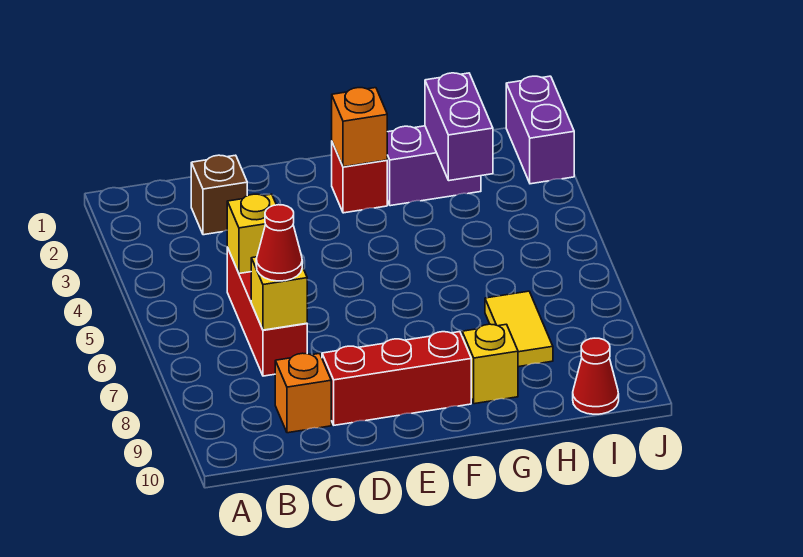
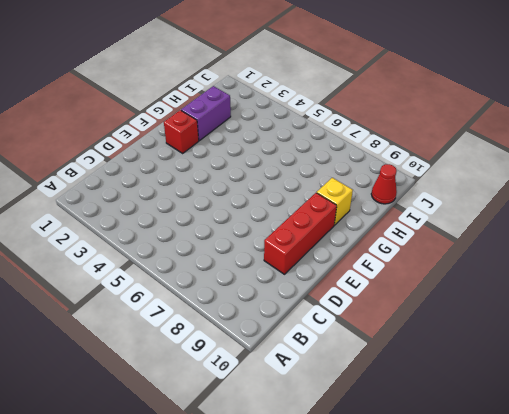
none -> brown 1x1 brick [191,155,247,235]
none -> red 1x3 brick [227,248,307,376]
none -> orange 1x1 brick [275,353,331,433]

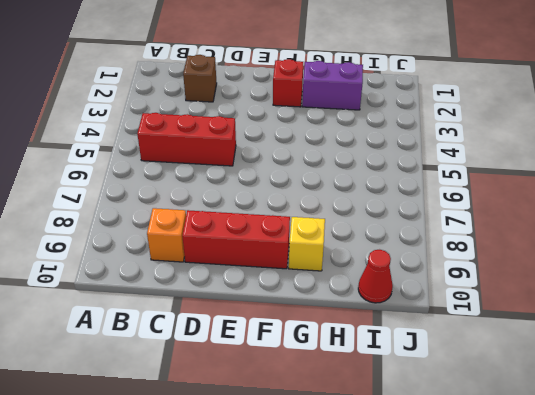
red 1x3 brick [137,113,236,166] -> red 1x3 brick turned to [227,248,307,376]
none -> yellow 1x2 tile [485,291,553,367]
none -> purple 1x2 brick [506,76,574,184]
none -> yellow 1x1 brick [227,194,276,274]

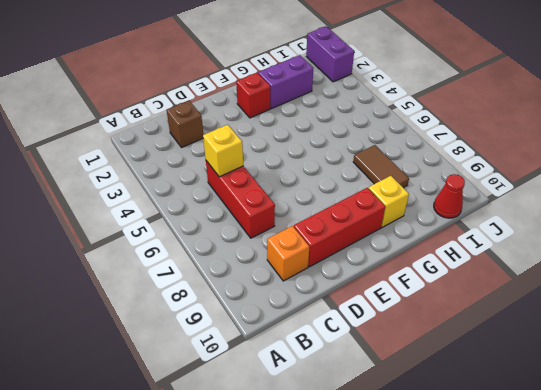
brown 1x2 tile [353,145,409,188] -> yellow 1x2 tile [485,291,553,367]
none -> yellow 1x1 brick [251,257,307,330]
none -> orange 1x1 brick [332,88,387,167]
none -> purple 1x2 brick [425,73,493,181]

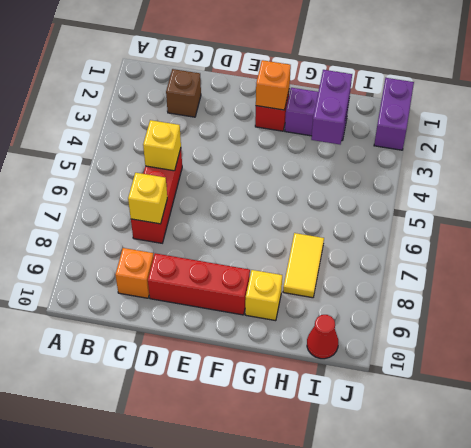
none -> red 1x1 cone [256,205,302,281]

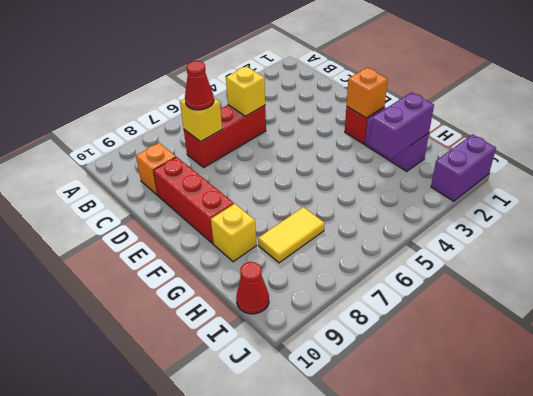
none -> brown 1x1 brick [191,155,247,235]

